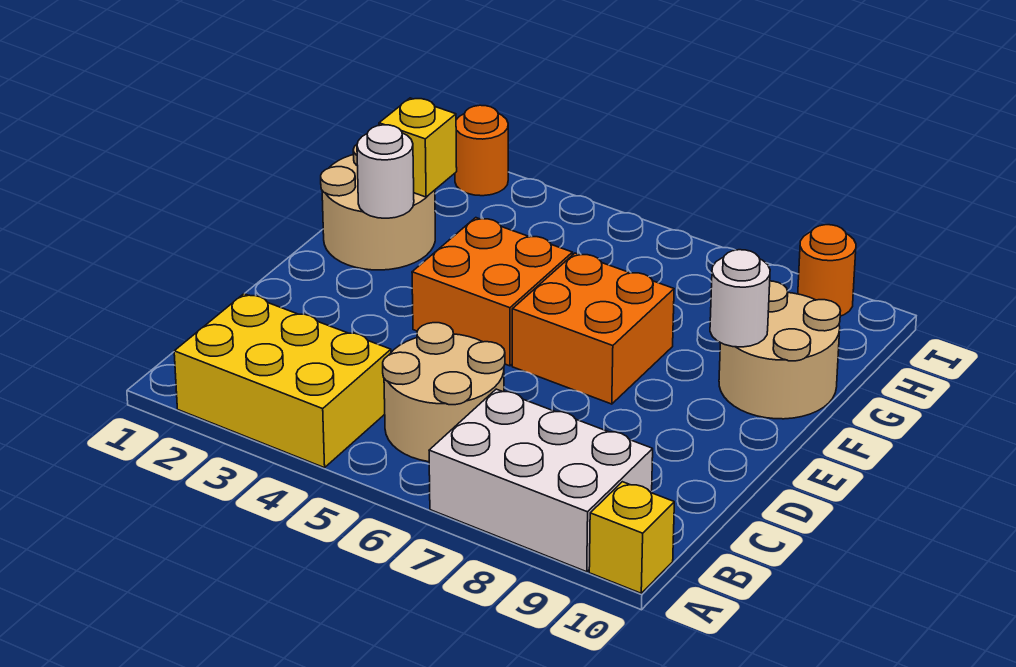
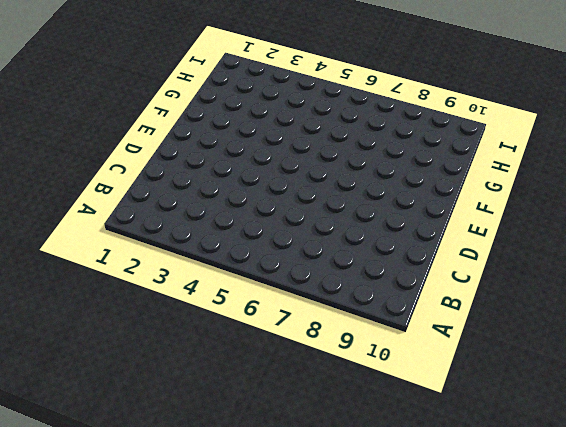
none -> yellow 2x3 brick [174,294,391,468]
none -> white 2x3 brick [429,389,653,572]
none -> yellow 1x1 brick [589,482,674,593]

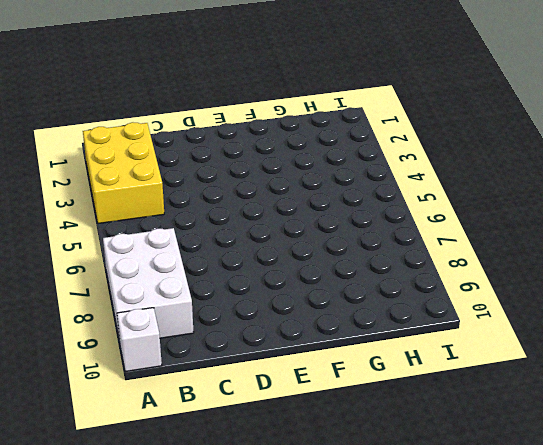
white 1x1 brick [117,308,162,372] -> yellow 1x1 brick [589,482,674,593]
none -> tan 2x2 round brick [383,323,505,462]
none -> orange 2x2 brick [412,218,573,366]
none -> orange 2x2 brick [512,253,674,404]

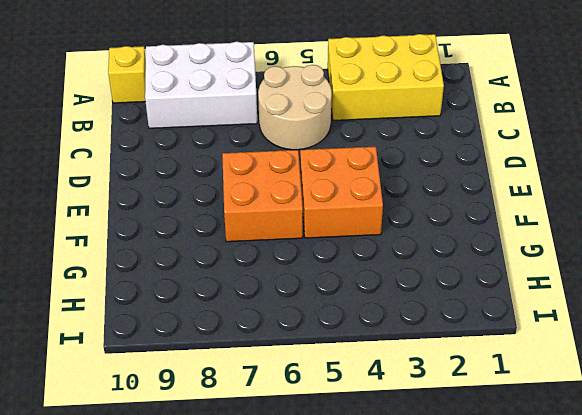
none -> tan 2x2 round brick [321,145,435,270]
none -> tan 2x2 round brick [719,281,841,419]
none -> orange 1x1 round brick [455,105,508,196]

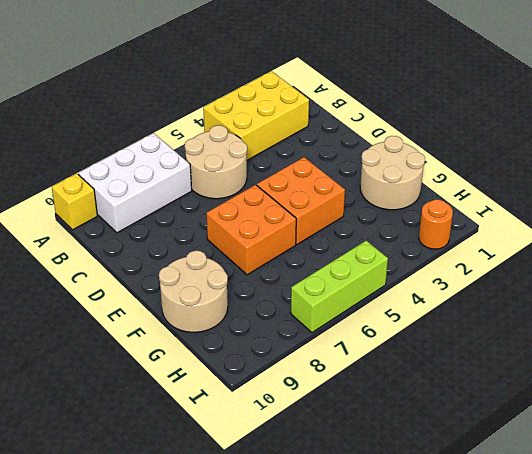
lime 1x3 brick [291,241,388,333] -> none
none -> orange 1x1 round brick [798,225,856,316]
none -> white 1x1 round brick [357,125,414,218]
none -> white 1x1 round brick [710,250,770,347]

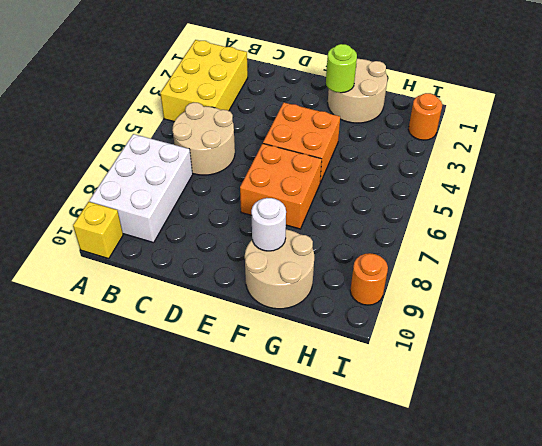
lime 1x1 round brick [326,44,357,93] -> white 1x1 round brick [357,125,414,218]
none -> yellow 1x1 brick [379,98,457,197]

